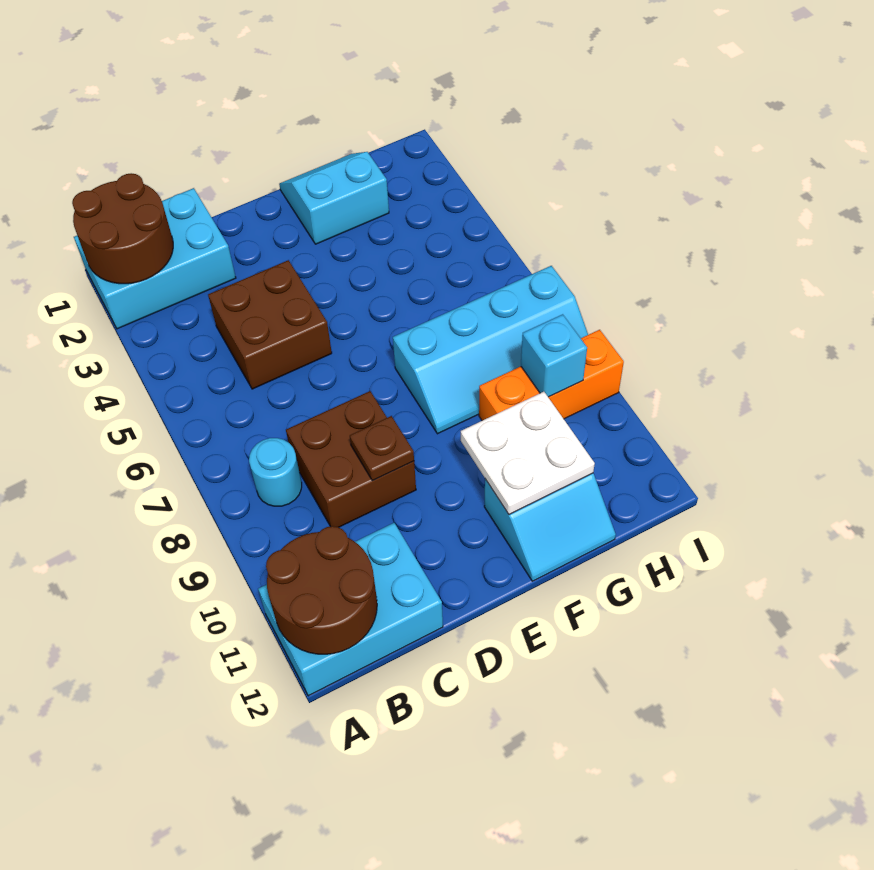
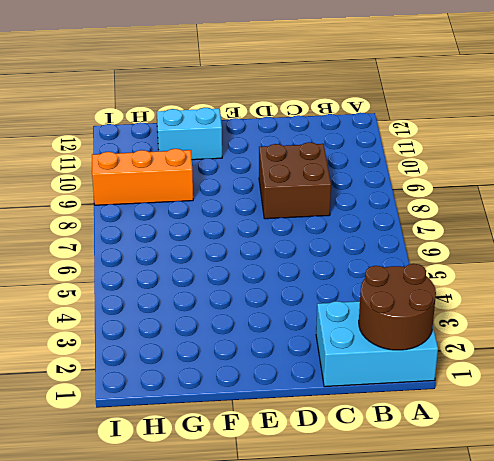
none -> cyan 2x3 brick [258,523,443,696]
none -> cyan 1x1 round brick [249,438,302,506]
none -> brown 2x2 brick [208,260,332,389]

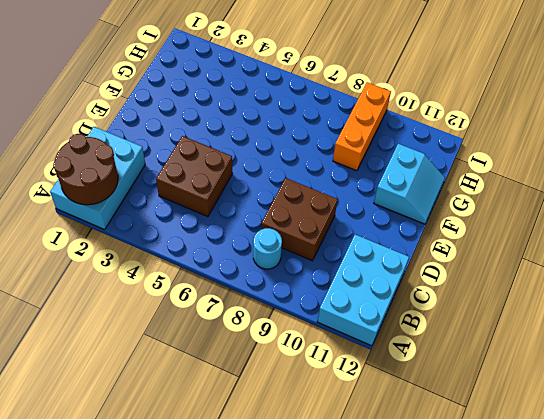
none -> cyan 2x2 slope [279,152,389,244]
none -> cyan 2x4 slope [393,266,588,434]
none -> brown 2x2 round brick [266,526,377,654]

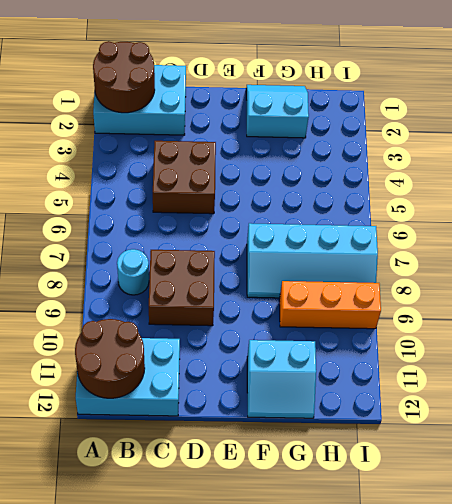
none -> brown 1x1 plate [350,416,414,481]
none -> white 2x2 plate [461,392,595,514]
none -> cyan 1x1 brick [521,314,587,397]

